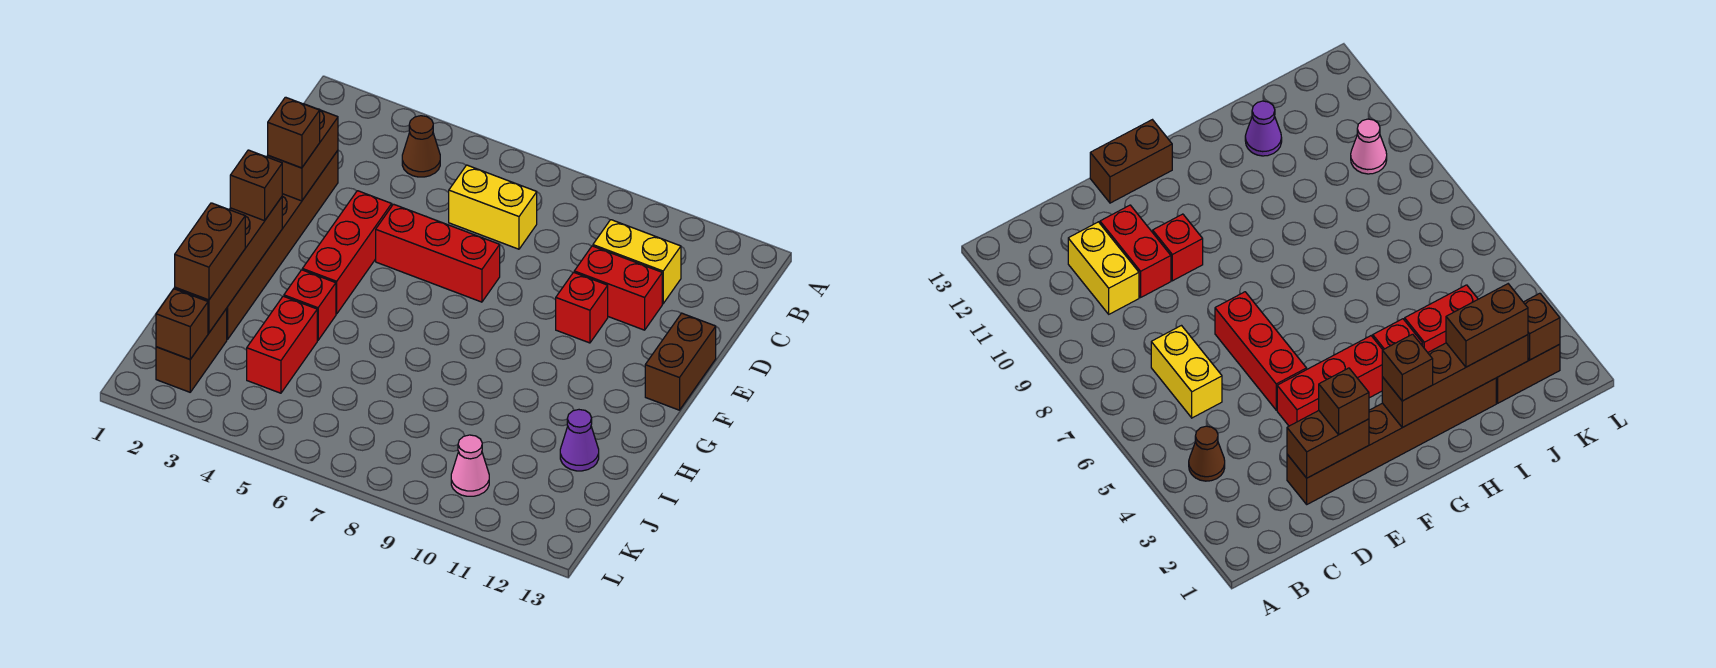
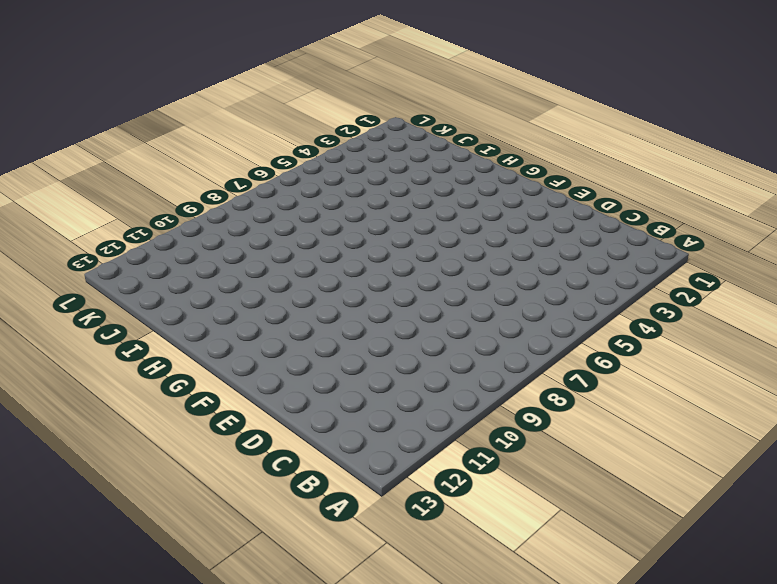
none -> brown 1x1 cone [402,116,440,177]
none -> yellow 1x2 brick [449,165,537,249]
none -> yellow 1x2 brick [593,220,681,304]

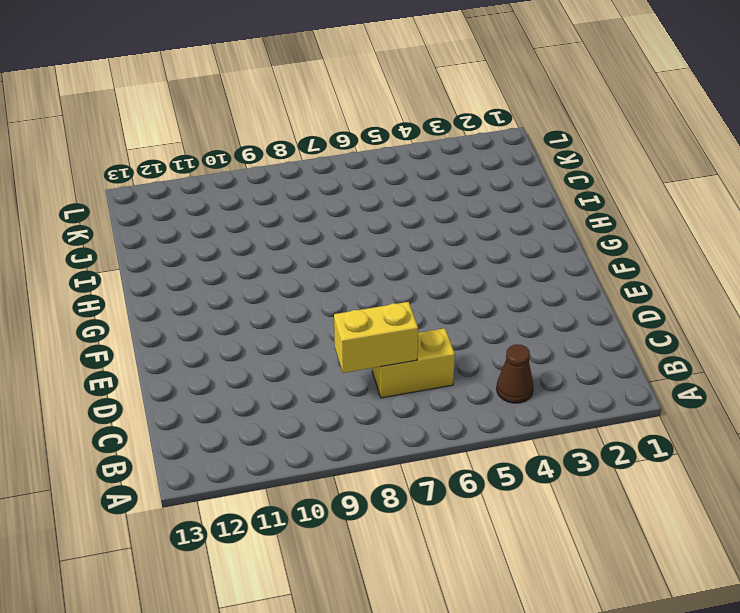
yellow 1x2 brick [334,302,418,373] -> yellow 1x2 brick moved to [593,220,681,304]
none -> brown 1x6 brick [226,151,338,340]
none -> red 1x2 brick [574,246,662,330]
none -> red 1x3 brick [302,191,392,314]

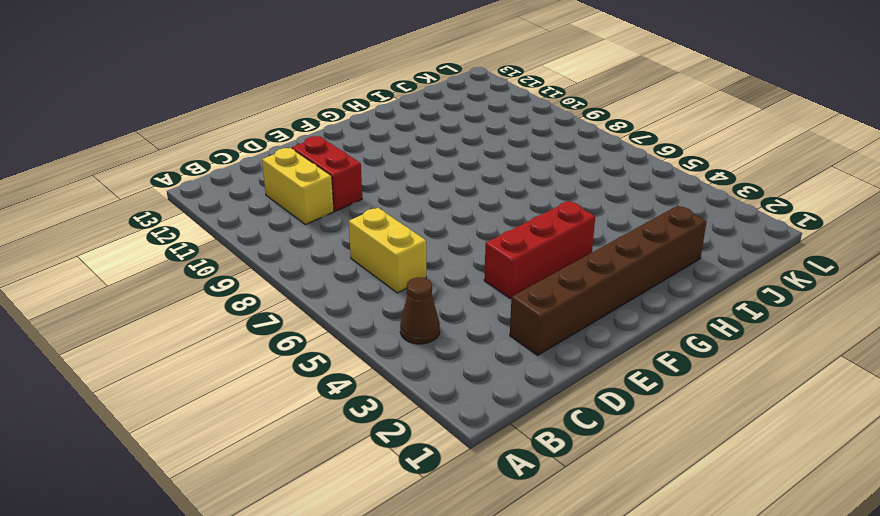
none -> red 1x3 brick [376,204,500,302]
none -> red 1x1 brick [556,272,608,343]
none -> brown 1x2 brick [645,313,716,410]

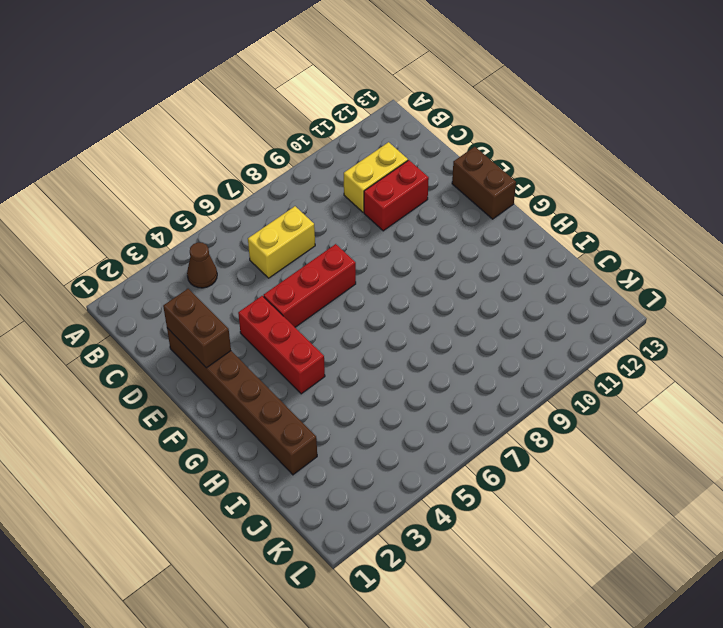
none -> red 1x1 brick [556,272,608,343]
none -> red 1x1 brick [284,270,336,340]
none -> red 1x2 brick [247,296,317,393]

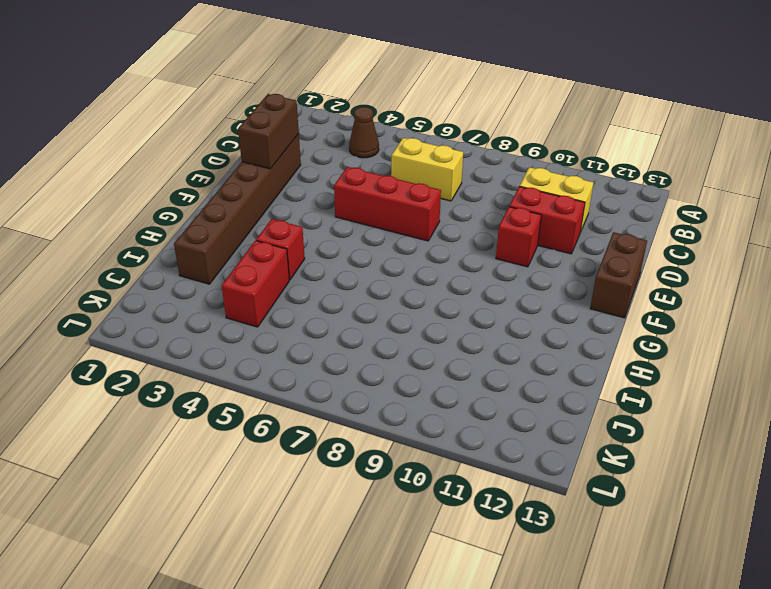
none -> red 1x3 brick [302,191,392,314]
none -> purple 1x1 cone [560,410,599,471]
none -> brown 1x2 brick [156,309,227,392]

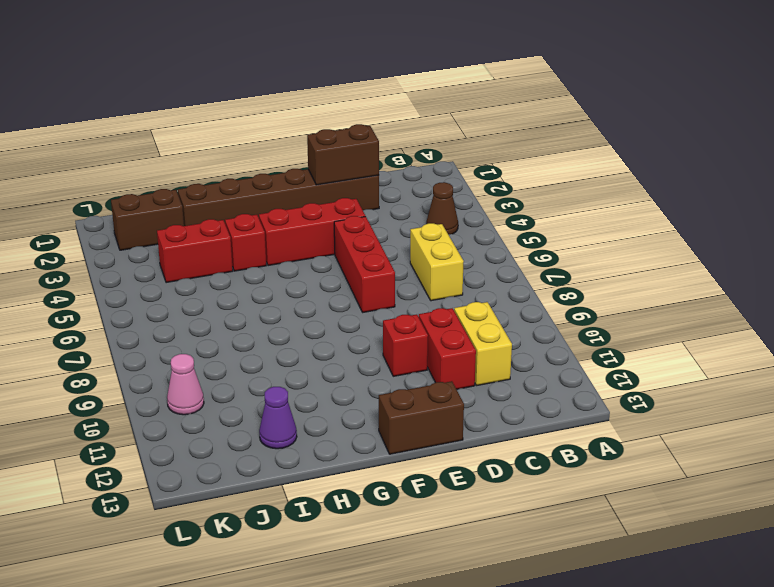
none -> brown 1x4 brick [175,197,282,333]
none -> brown 1x1 brick [156,289,208,359]
none -> brown 1x1 brick [268,97,320,168]

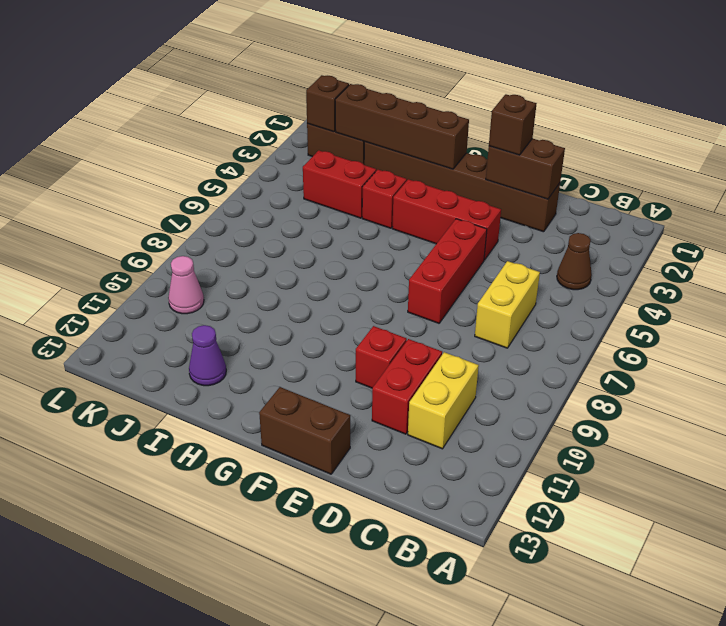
none -> brown 1x1 brick [230,150,282,221]
none -> brown 1x2 brick [175,203,245,300]

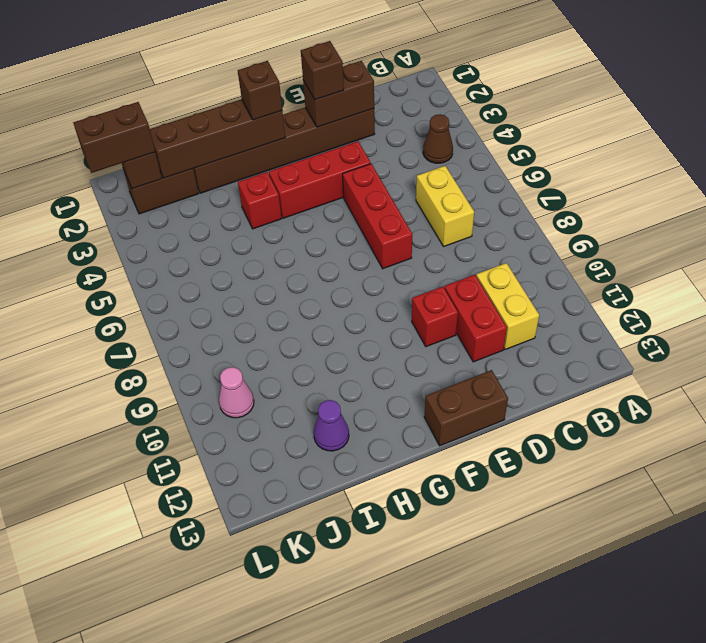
brown 1x2 brick [73,102,155,173] -> brown 1x2 brick moved to [175,203,245,300]
none -> red 1x2 brick [247,296,317,393]

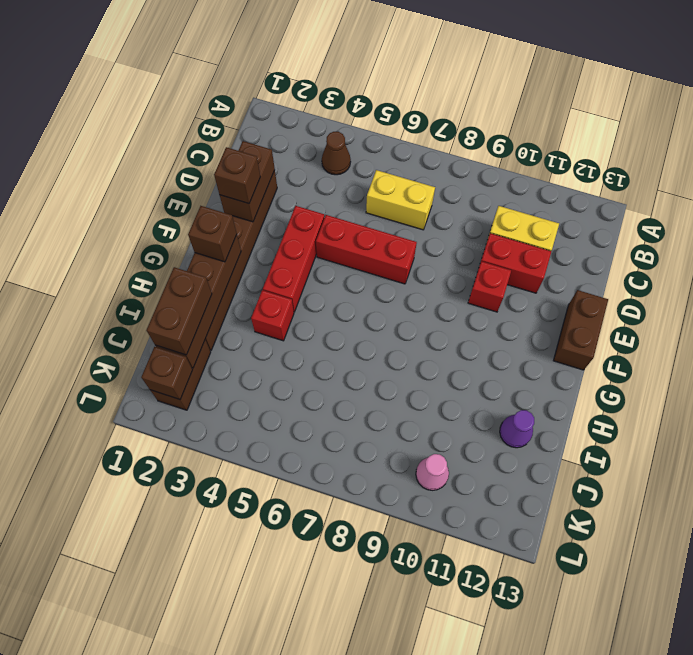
none -> red 1x2 brick [247,296,317,393]

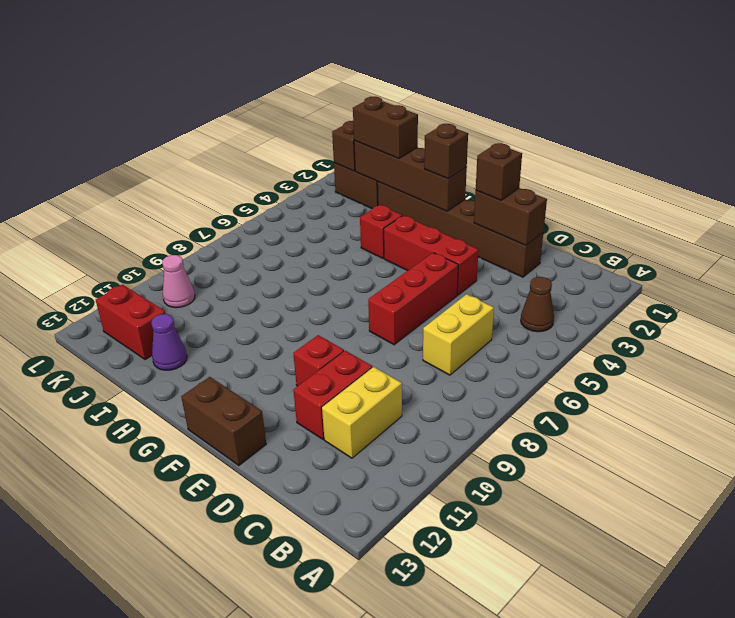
red 1x2 brick [96,284,165,360] -> red 1x2 brick moved to [247,296,317,393]

